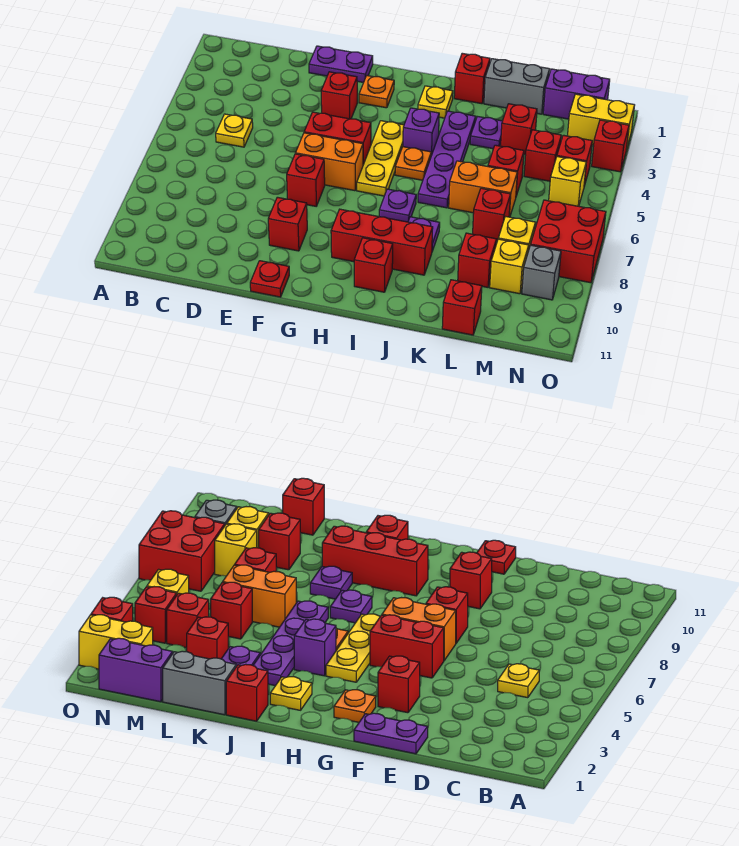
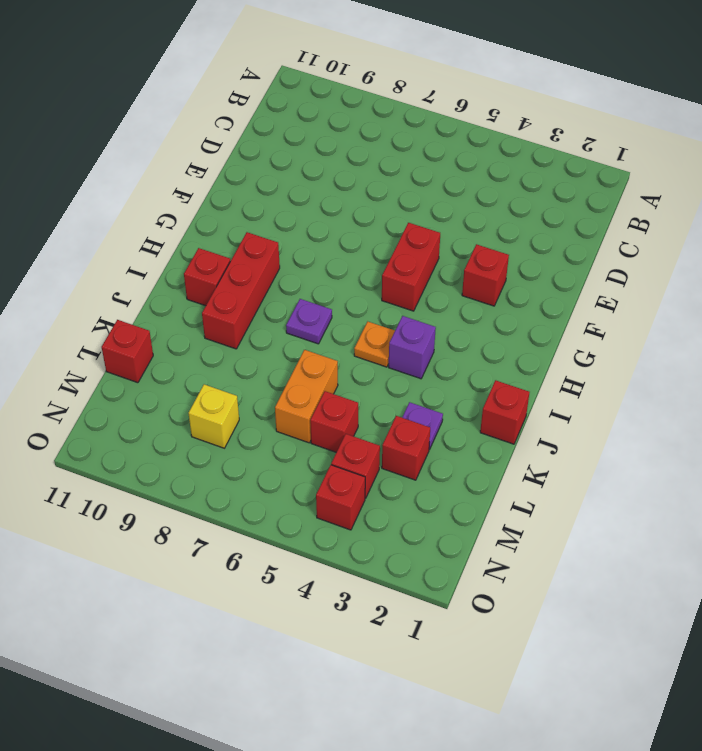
none -> yellow 1x1 plate [216,114,253,147]
none -> purple 1x2 plate [309,46,373,83]
none -> orange 1x2 brick [296,133,363,191]
none -> red 1x1 brick [287,154,325,206]

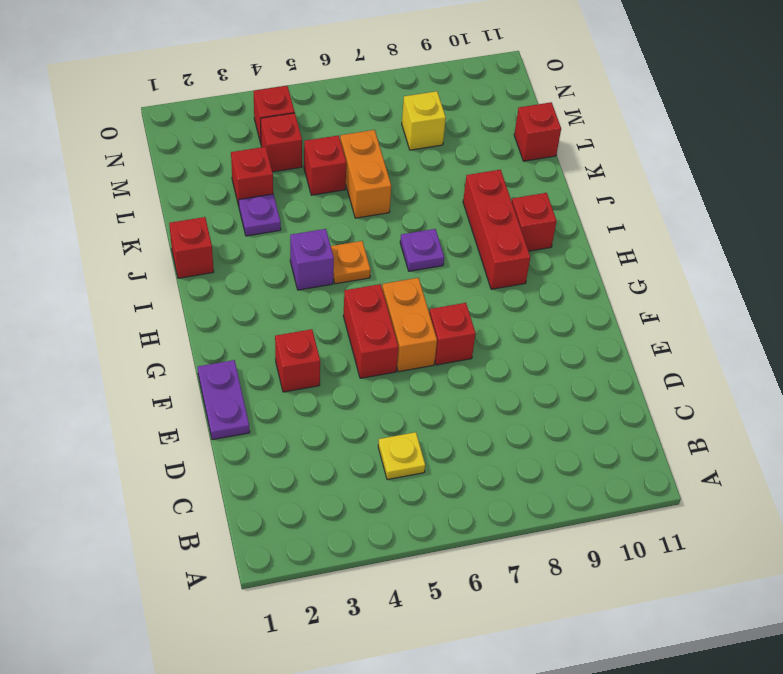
none -> red 1x1 brick [268,197,307,251]
none -> red 1x1 plate [250,261,289,297]
none -> orange 1x1 plate [359,76,394,108]
none -> yellow 1x3 plate [357,121,404,196]

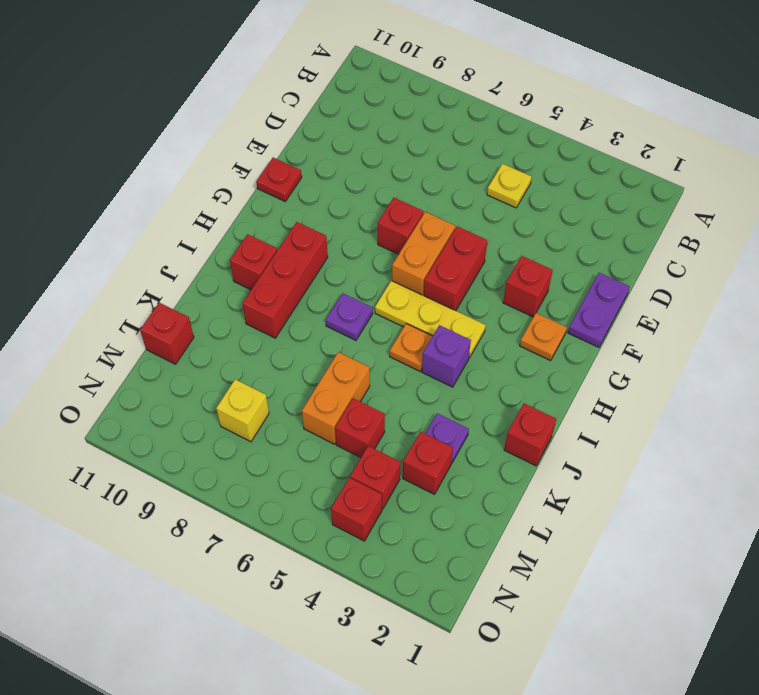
none -> red 1x1 brick [268,197,307,251]
none -> yellow 1x1 plate [418,86,453,118]
none -> purple 1x4 plate [418,111,476,208]
none -> purple 1x1 plate [408,217,440,251]

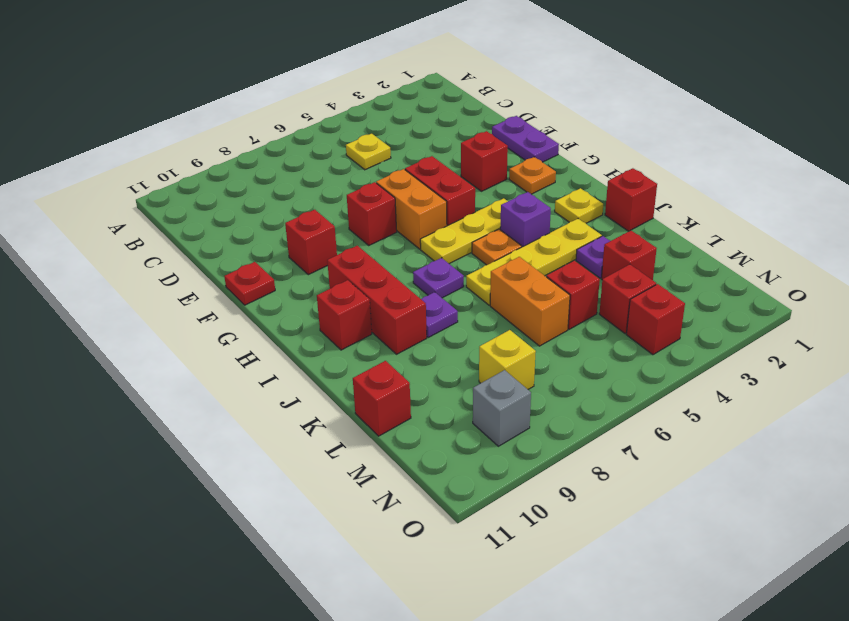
yellow 1x4 plate [466,219,602,305] -> purple 1x4 plate [418,111,476,208]
none -> grey 1x2 brick [484,59,550,114]
none -> red 1x1 brick [473,188,511,241]
none -> red 1x1 brick [458,233,496,287]
none -> purple 1x2 brick [543,69,610,119]

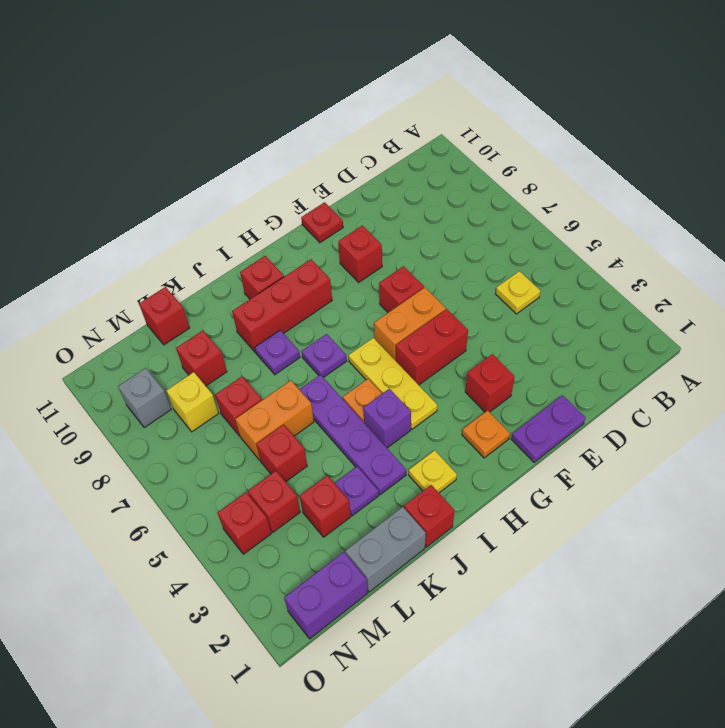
none -> yellow 1x1 brick [490,239,529,294]
none -> yellow 1x2 brick [568,94,635,150]
none -> yellow 1x1 brick [549,157,586,206]
none -> red 2x2 brick [531,200,606,283]

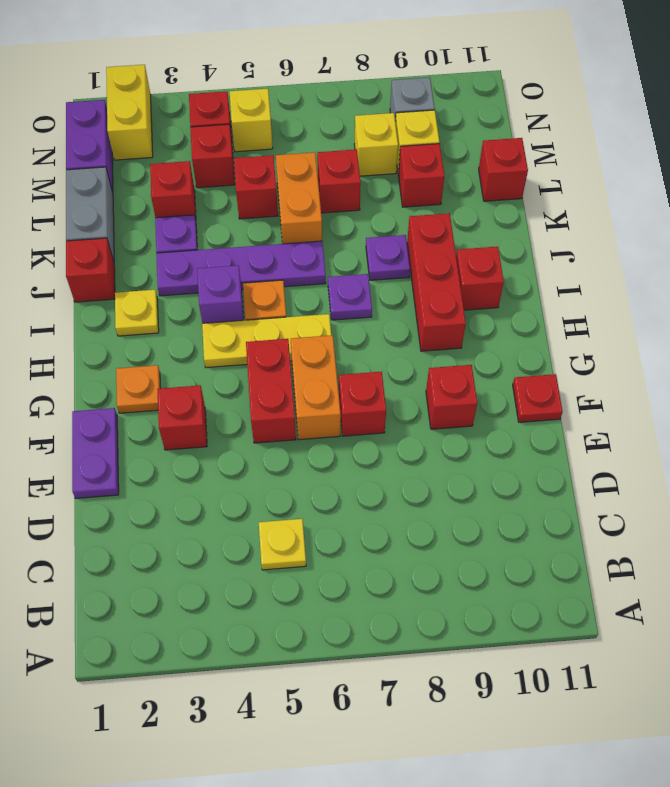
none -> red 2x2 brick [531,200,606,283]
none -> red 1x1 brick [592,120,629,172]

